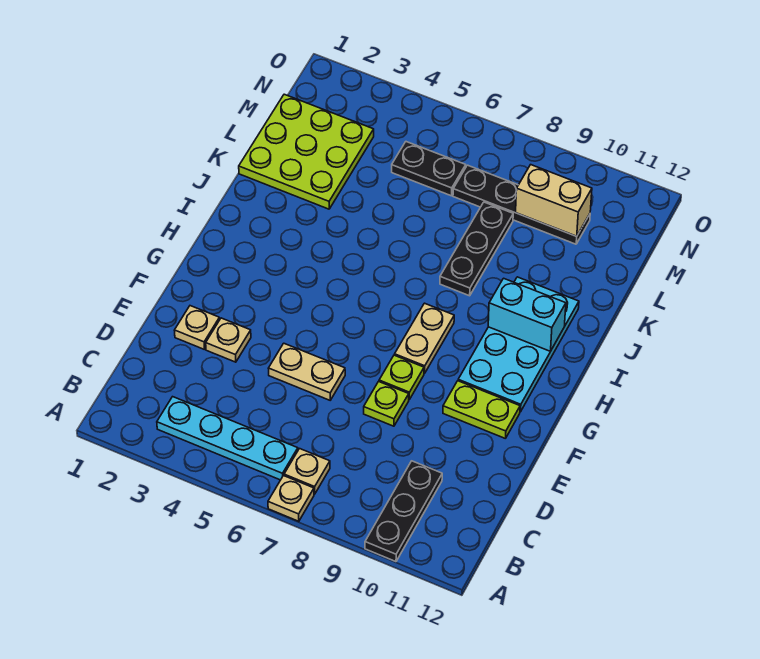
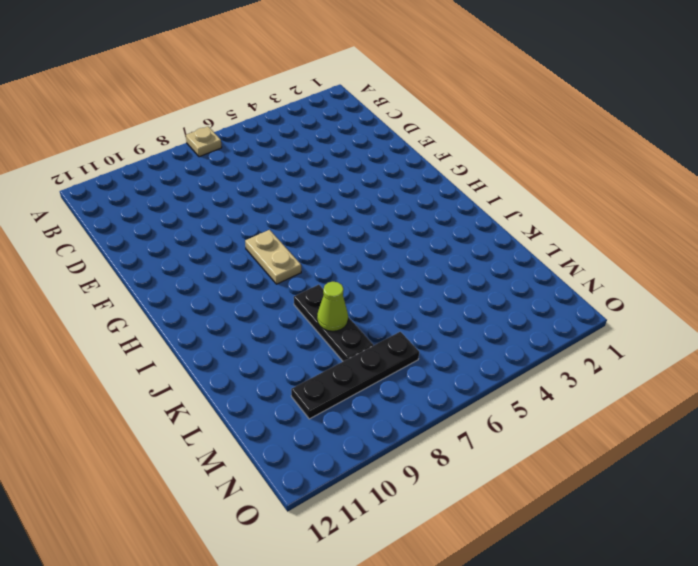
lime 1x1 cone [317,282,348,331] -> none
none -> black 1x3 plate [365,461,442,562]
none -> cyan 1x4 plate [157,397,298,480]
none -> tan 1x1 plate [284,449,330,494]

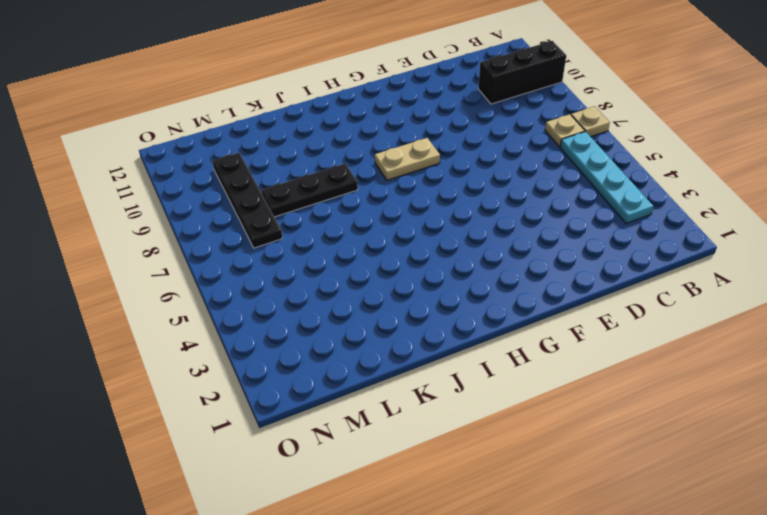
black 1x3 brick [478,41,566,104] -> black 1x3 plate [365,461,442,562]
none -> tan 1x1 plate [174,306,220,350]
none -> tan 1x1 plate [206,318,251,362]
none -> tan 1x2 plate [268,343,345,400]

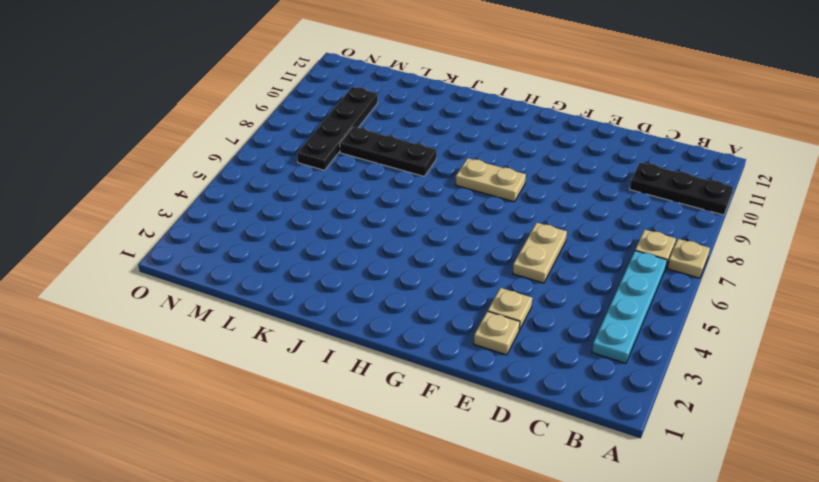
none -> lime 1x1 plate [364,382,409,426]
none -> lime 1x1 plate [379,355,424,400]
none -> lime 1x2 plate [443,381,520,439]

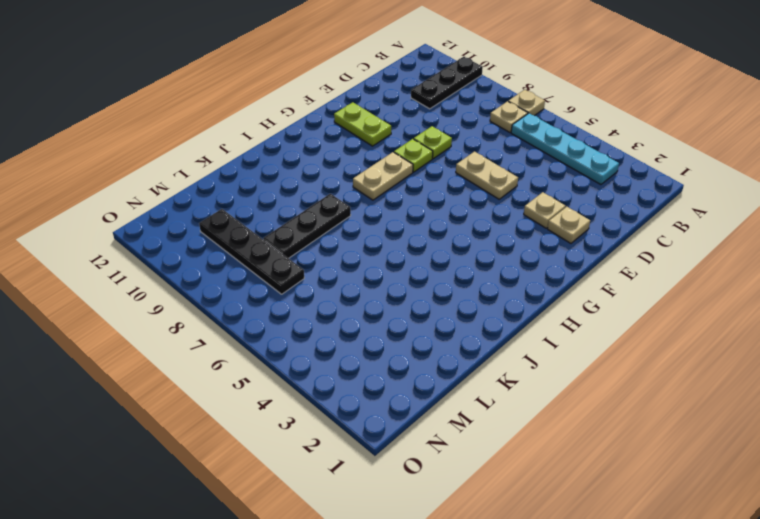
none -> cyan 2x4 plate [458,277,579,412]
none -> lime 3x3 plate [239,94,374,209]
none -> black 1x2 plate [392,142,466,196]

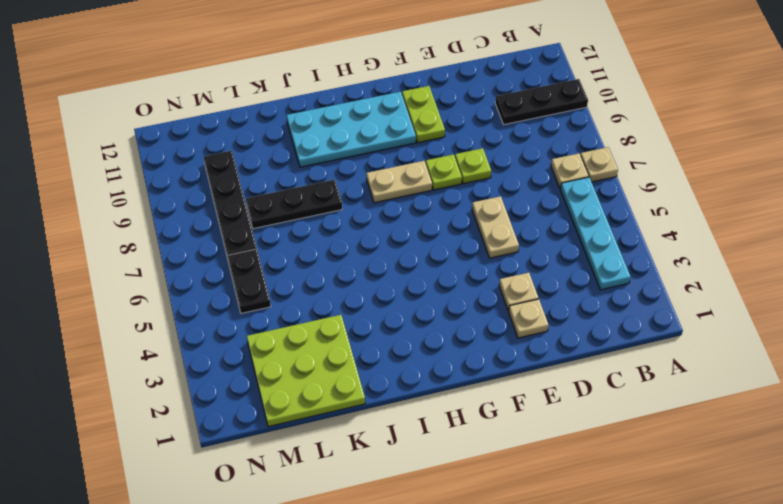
none -> cyan 1x2 brick [488,278,566,352]
none -> tan 1x2 brick [516,165,592,236]

